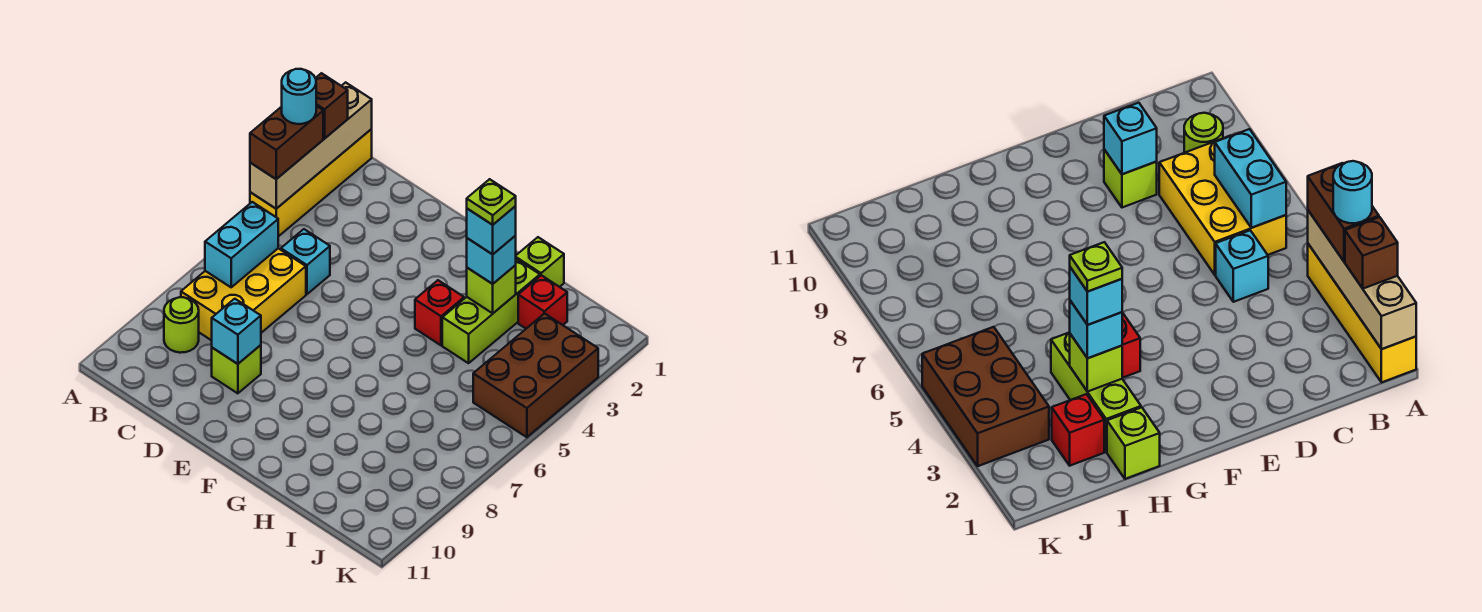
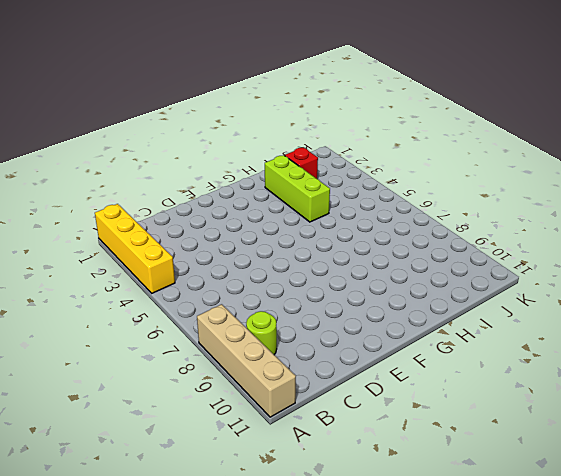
tan 1x4 brick [197,304,296,417] -> tan 1x4 brick moved to [250,82,372,209]
none -> yellow 2x3 brick [181,248,306,340]
none -> cyan 1x1 brick [281,229,330,294]
none -> lime 1x1 brick [212,345,261,393]

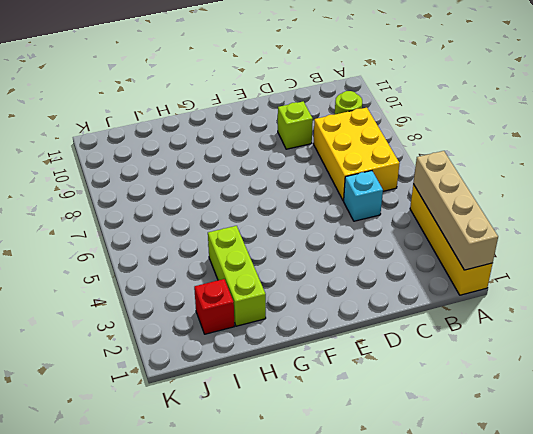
none -> red 1x1 brick [415,280,464,345]
none -> lime 1x1 brick [516,237,564,287]
none -> brown 2x3 brick [473,313,598,437]

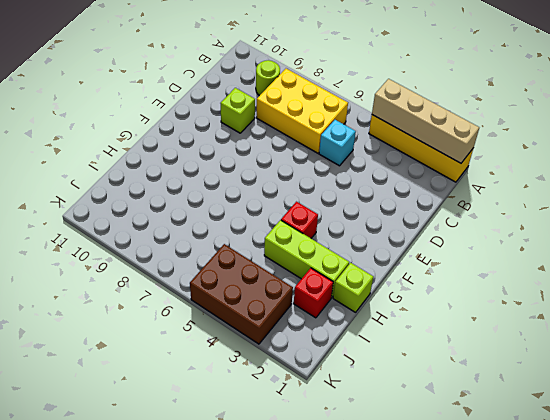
none -> cyan 1x2 brick [205,202,278,287]
none -> cyan 1x1 brick [212,299,261,364]
none -> lime 1x1 brick [467,265,516,313]

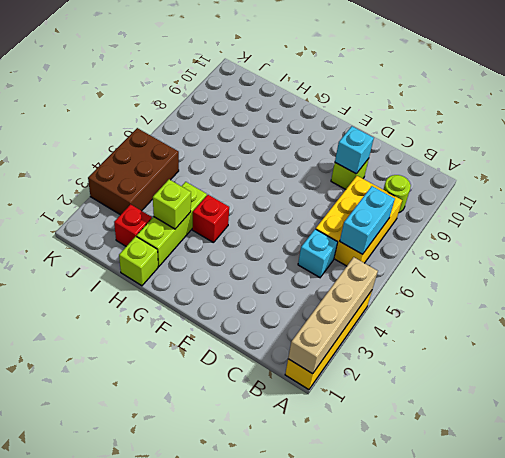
none -> brown 1x1 brick [315,73,348,138]
none -> brown 1x2 brick [250,106,323,179]
none -> cyan 1x1 brick [467,236,516,284]

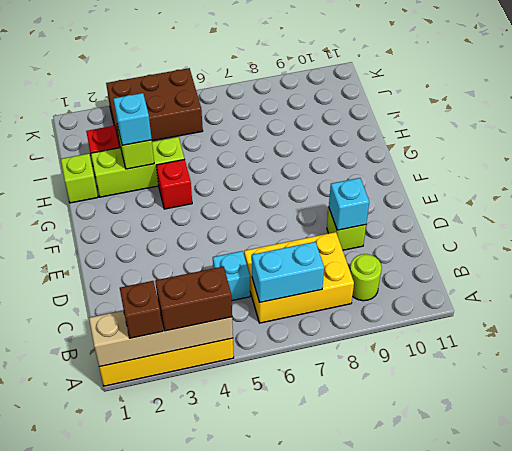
none -> cyan 1x1 round brick [282,69,316,124]
none -> cyan 1x1 brick [467,206,516,254]
none -> lime 1x1 plate [467,179,516,225]

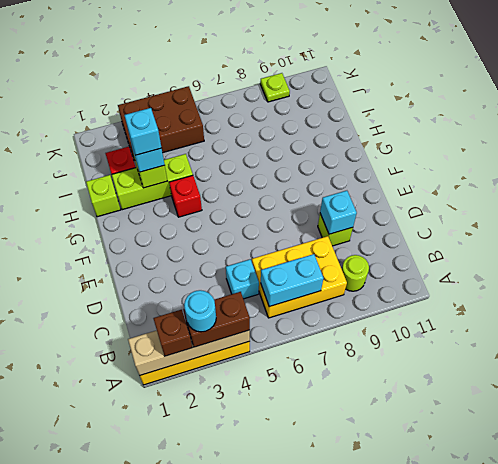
lime 1x1 plate [260,73,290,102] -> lime 1x1 plate moved to [467,179,516,225]

